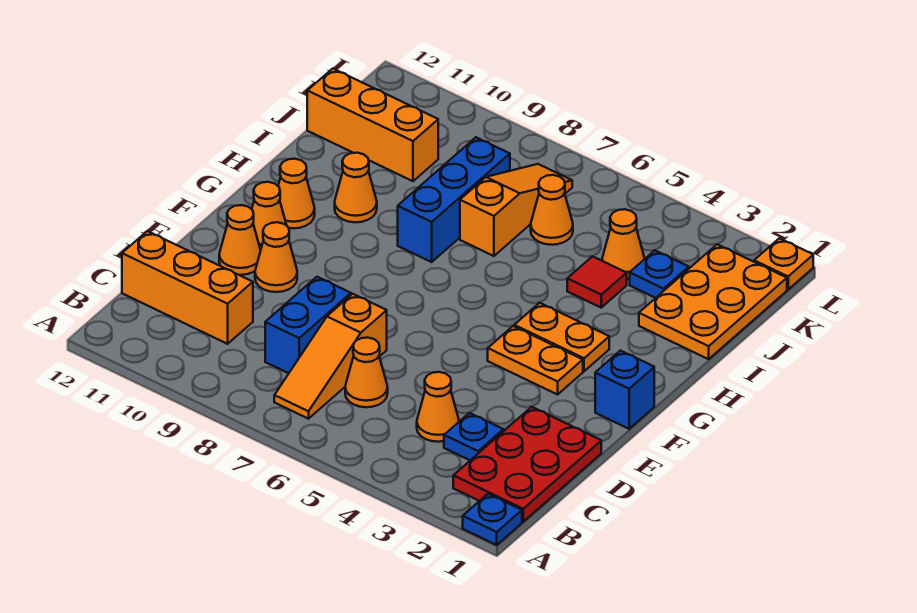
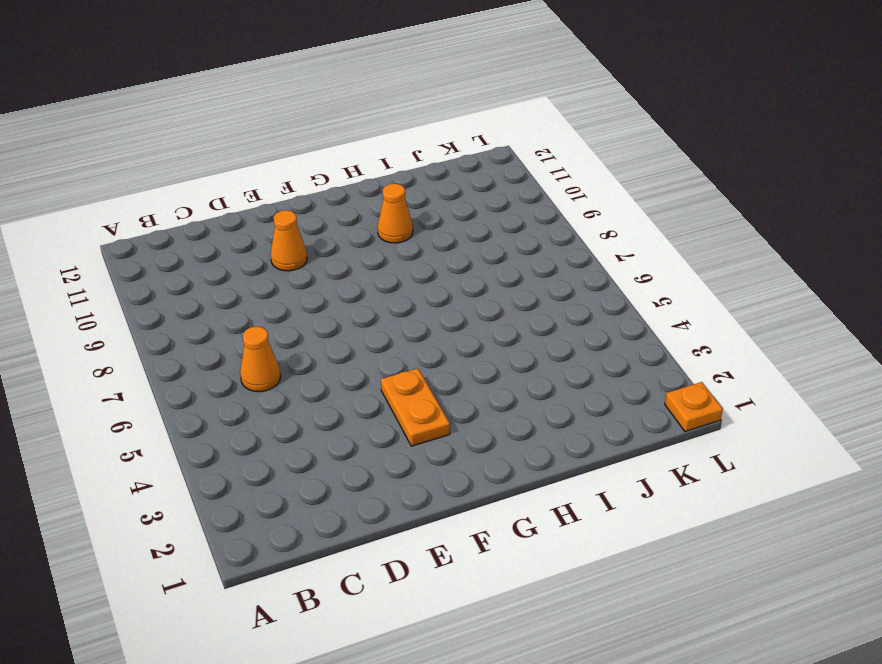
none -> blue 1x1 plate [463,494,522,545]
none -> red 2x3 plate [453,407,601,522]
none -> orange 1x3 slope [274,294,387,419]

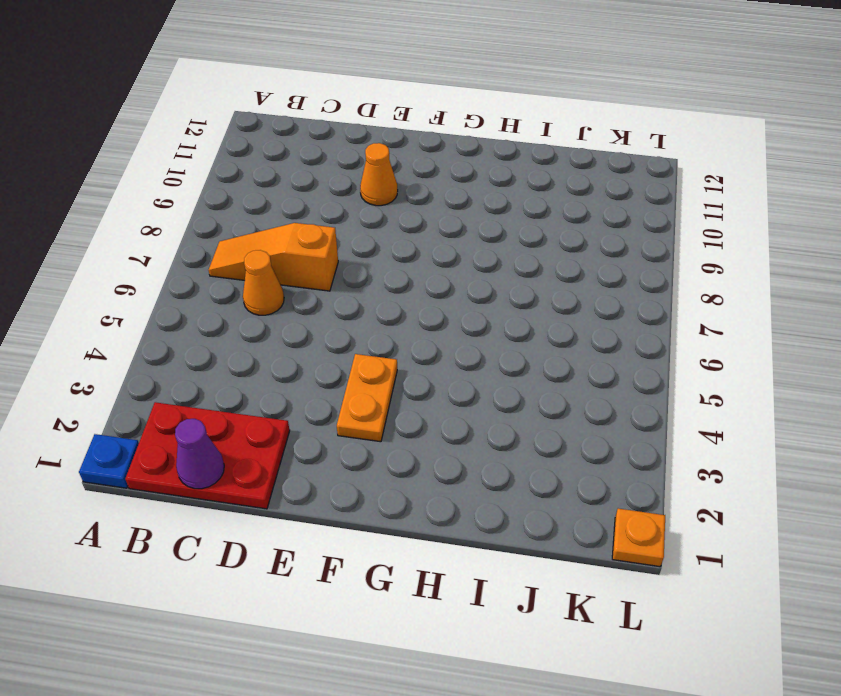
purple 1x1 cone [175,419,224,489] -> none
none -> blue 1x1 plate [444,413,503,460]
none -> orange 1x1 cone [417,372,459,442]
none -> blue 1x2 brick [265,277,351,373]

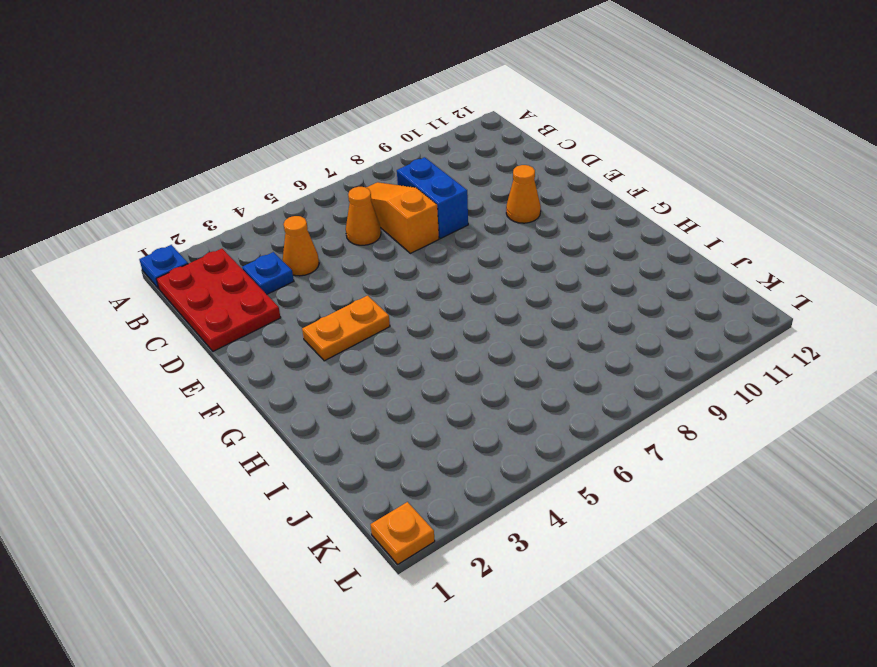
none -> orange 1x3 brick [122,231,253,344]
none -> orange 1x1 cone [219,205,261,275]
none -> blue 1x1 brick [595,351,654,429]

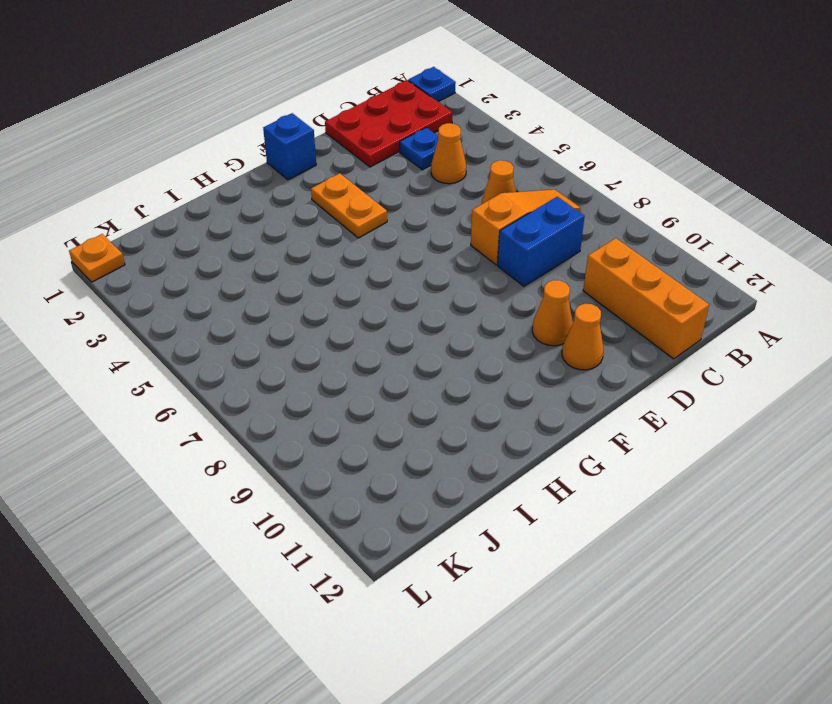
none -> orange 1x1 cone [252,182,287,250]
none -> orange 1x2 plate [514,303,609,371]
none -> orange 1x1 cone [278,159,315,228]

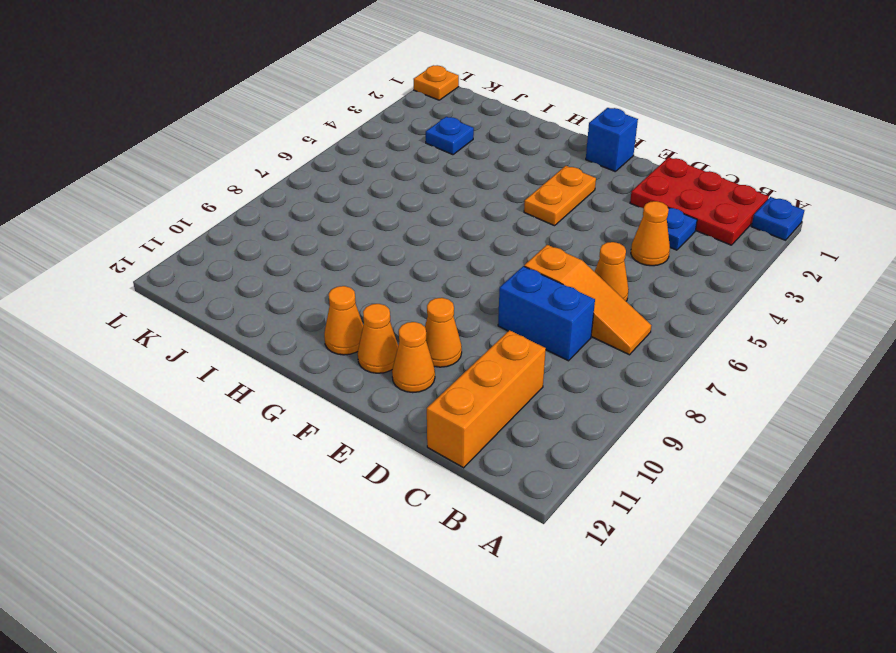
none -> orange 1x2 plate [514,303,609,371]
none -> blue 1x3 brick [398,137,510,262]
none -> orange 1x1 cone [335,153,377,222]

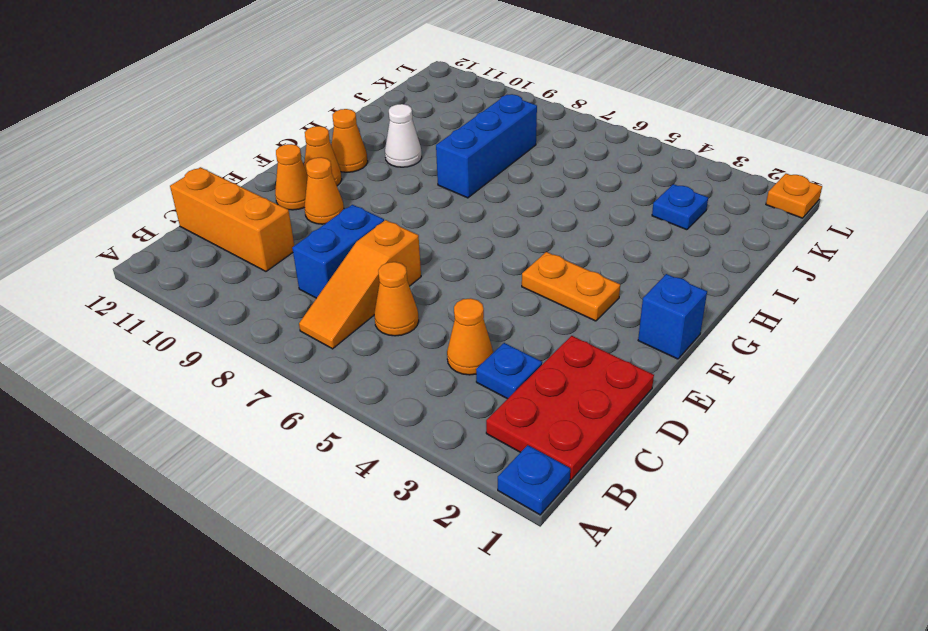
white 1x1 cone [385,104,422,167] -> orange 1x1 cone [335,153,377,222]
none -> orange 1x2 plate [514,303,609,371]
none -> orange 2x3 plate [639,244,787,359]
none -> red 1x1 tile [567,256,627,307]

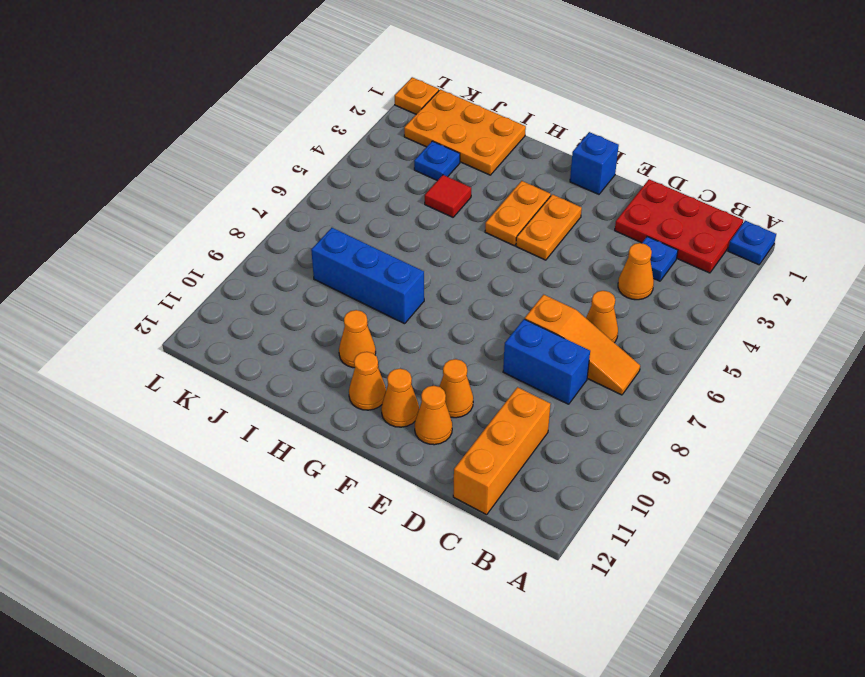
none -> orange 1x3 slope [460,164,572,256]
none -> orange 1x1 cone [602,209,645,279]
none -> orange 1x1 cone [531,175,573,245]

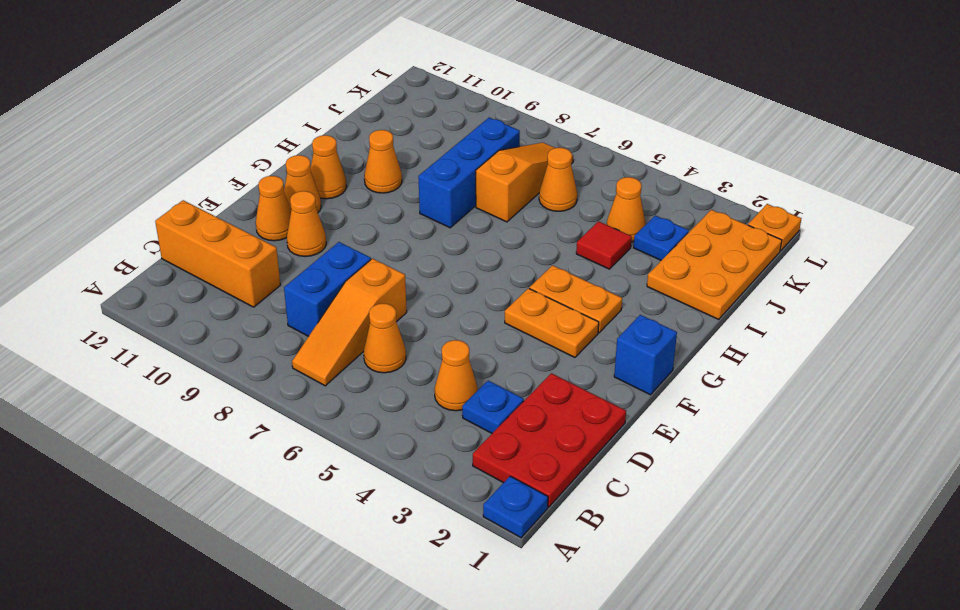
none -> orange 1x3 brick [307,69,438,181]

